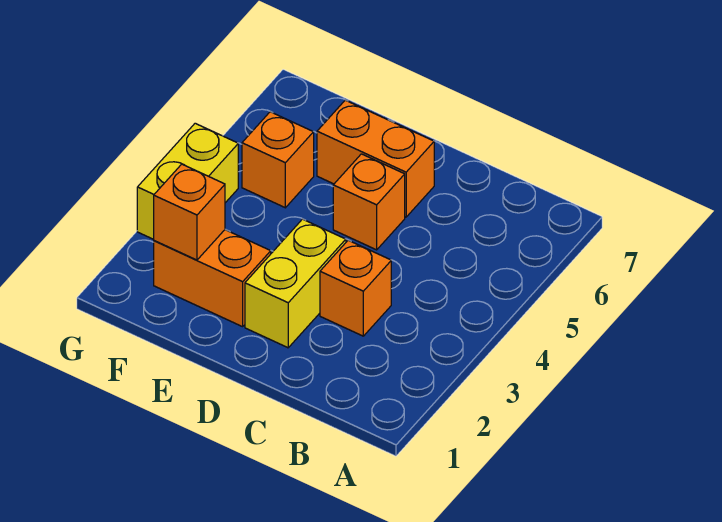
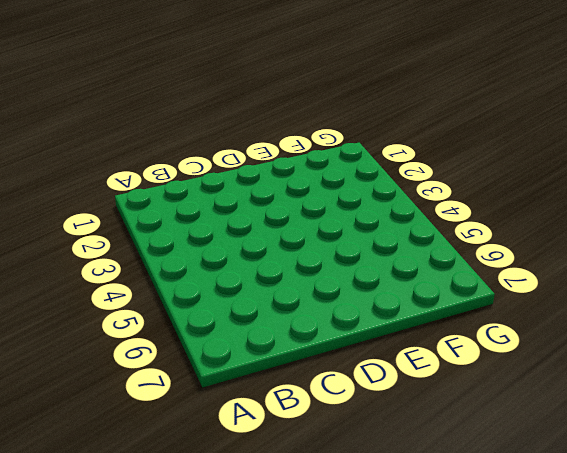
none -> orange 1x1 brick [320,240,391,336]
none -> yellow 1x2 brick [245,219,346,348]

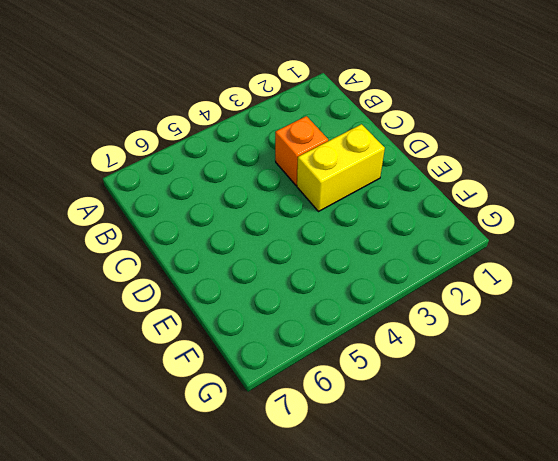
none -> orange 1x1 brick [333,154,405,250]
none -> orange 1x2 brick [317,100,434,217]

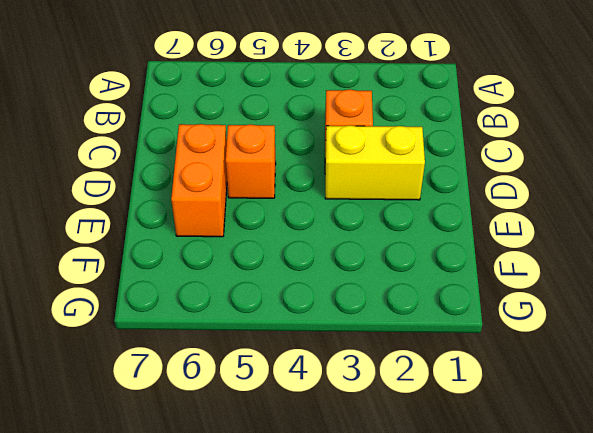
none -> orange 1x2 brick [154,230,271,327]
none -> orange 1x1 brick [242,112,314,208]

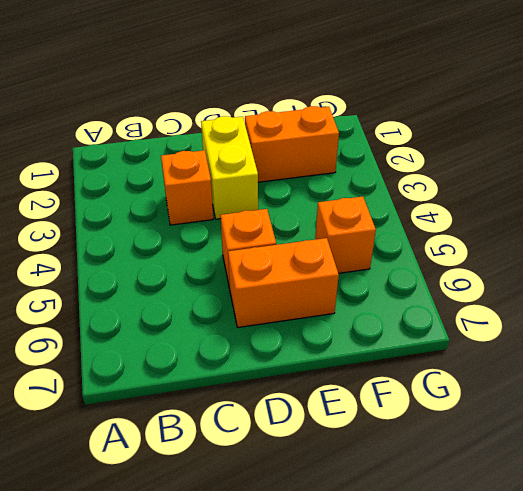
none -> yellow 1x2 brick [137,123,238,239]
none -> orange 1x1 brick [154,164,225,260]

